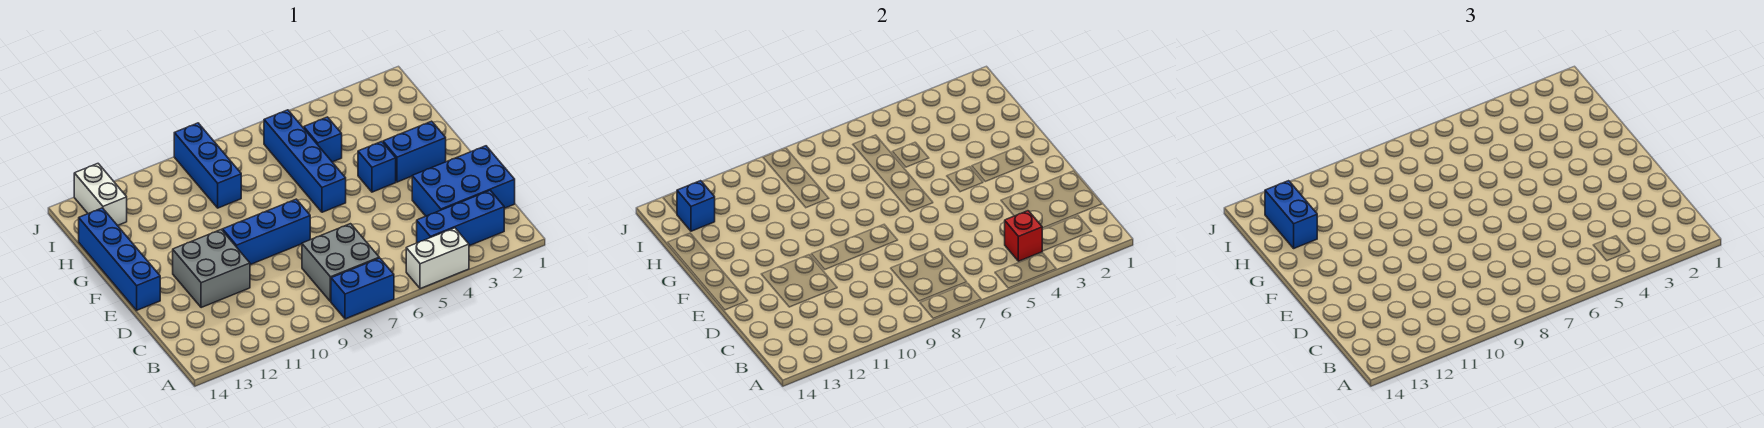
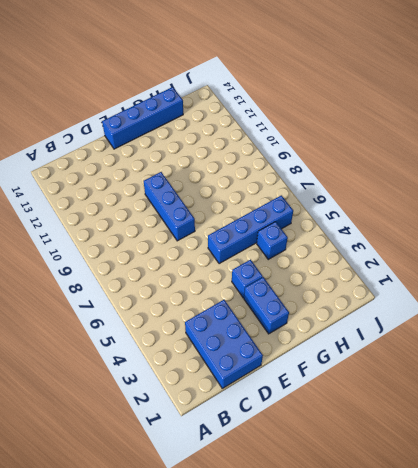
none -> white 1x2 brick [406,228,469,289]
none -> blue 1x2 brick [331,258,394,319]
none -> blue 1x3 brick [417,190,504,246]

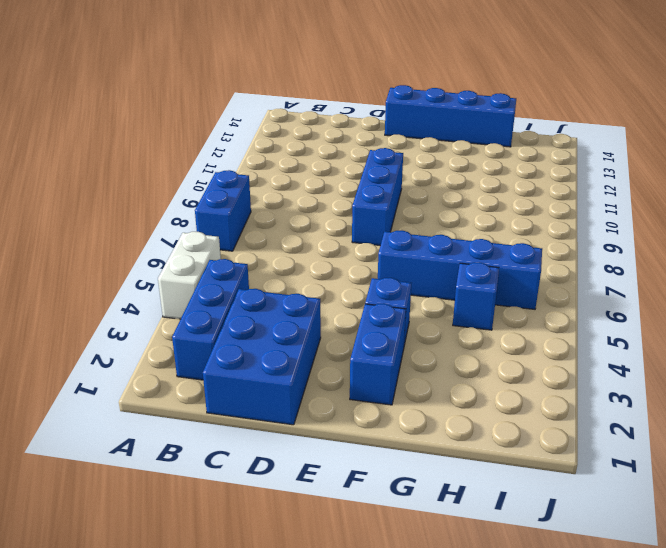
none -> grey 2x2 brick [302,224,379,302]
none -> grey 2x2 brick [173,230,250,308]
none -> blue 1x3 brick [174,123,241,208]

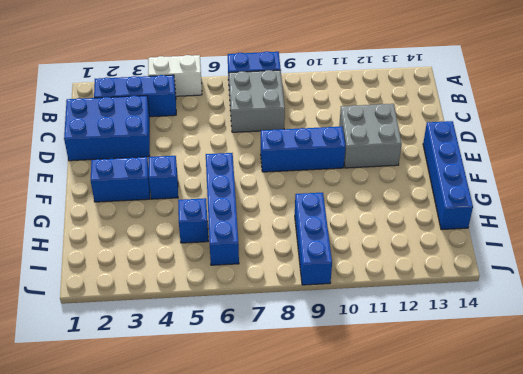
none -> white 1x2 brick [74,164,127,226]
none -> red 1x1 brick [1005,211,1042,261]
none -> blue 1x1 brick [677,181,715,231]

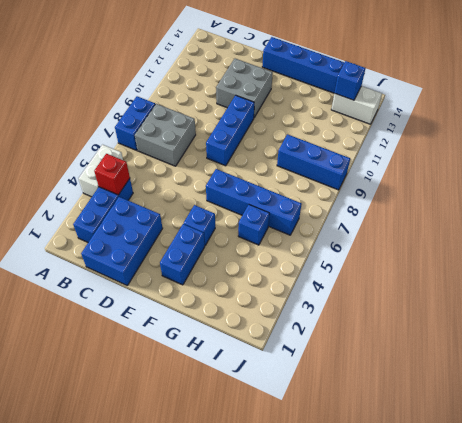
none -> blue 1x2 brick [1265,181,1317,248]

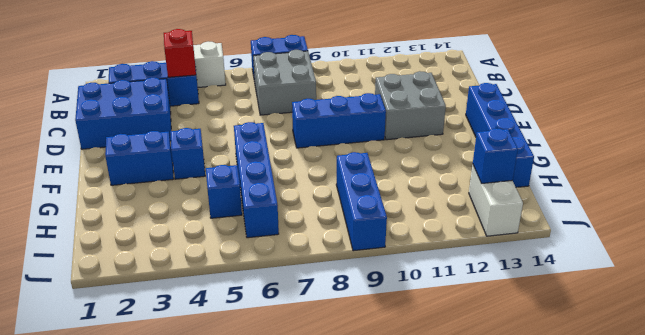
none -> blue 1x2 brick [1265,181,1317,248]

